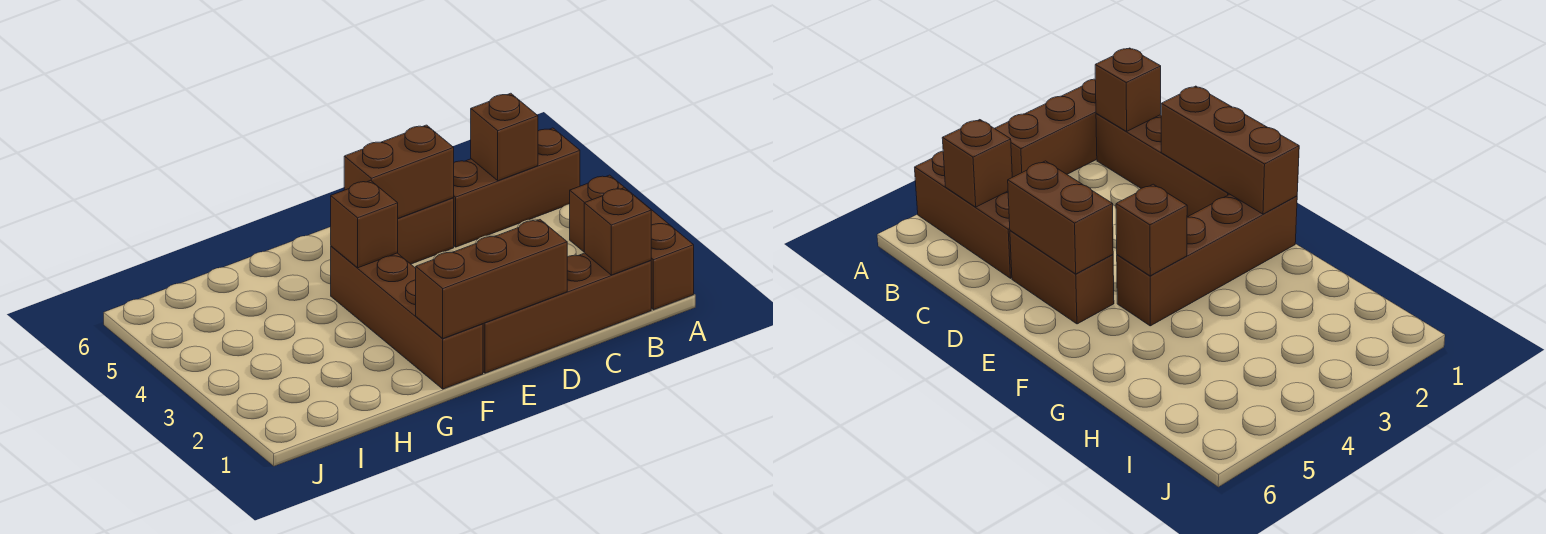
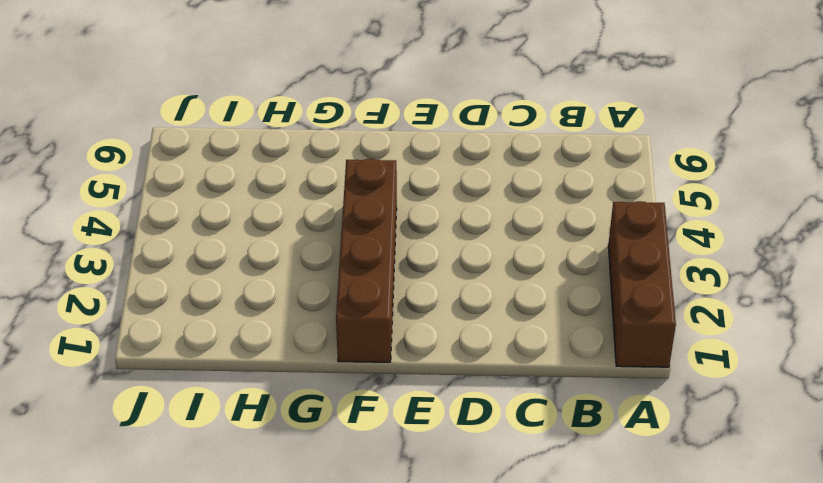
none -> brown 1x3 brick [454,128,580,247]
none -> brown 1x4 brick [483,253,651,373]

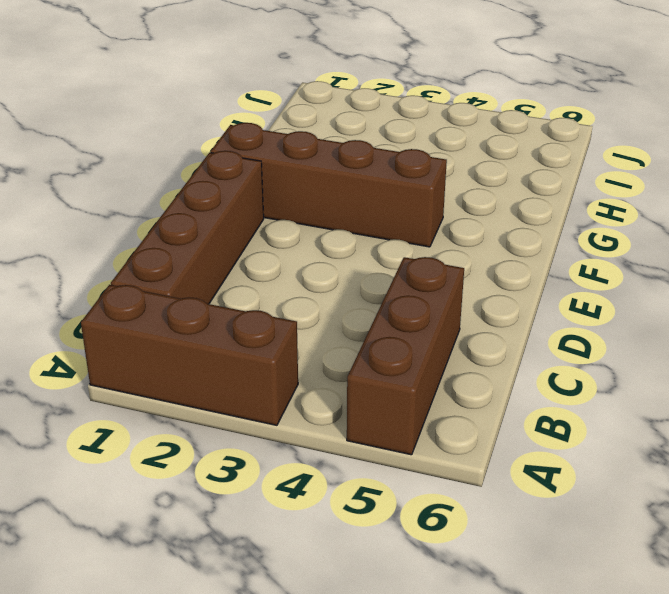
none -> brown 1x2 brick [398,198,454,264]
none -> brown 1x1 brick [584,188,651,275]

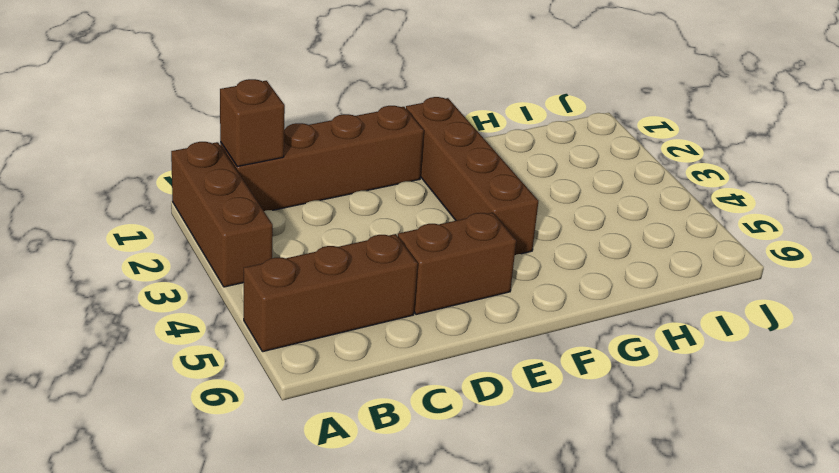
none -> brown 1x1 brick [471,93,538,181]
none -> brown 1x3 brick [416,220,567,339]

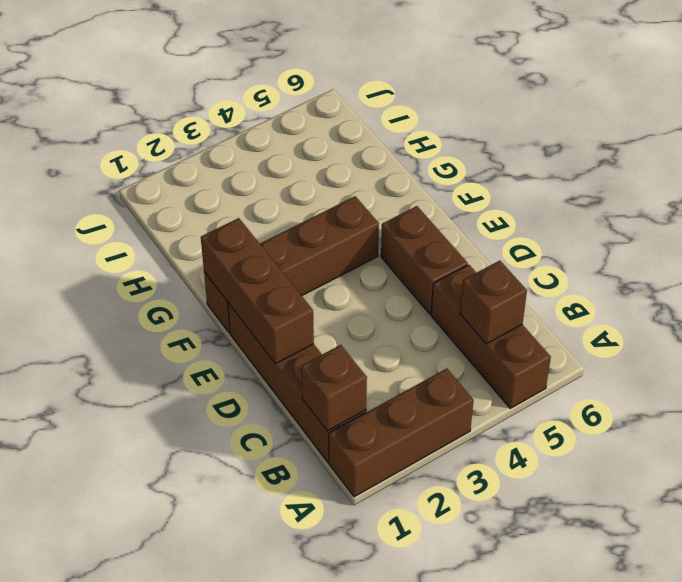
none -> brown 1x2 brick [344,125,454,218]
none -> brown 1x1 brick [331,180,398,268]

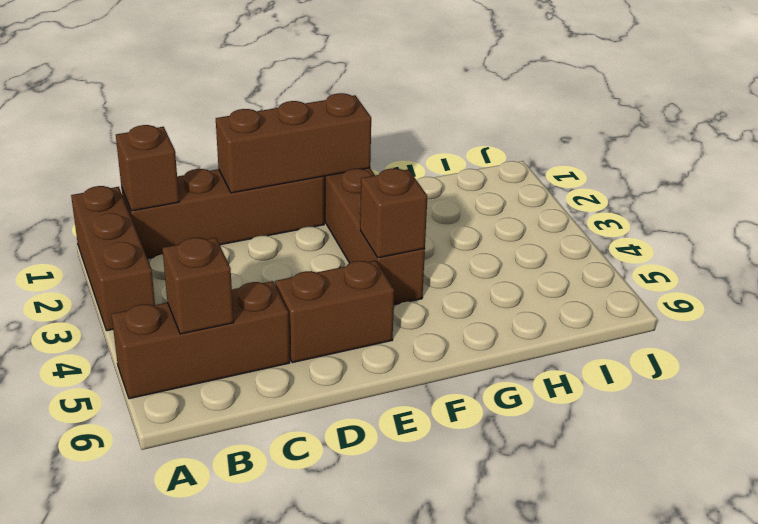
none -> brown 1x2 brick [344,125,454,218]

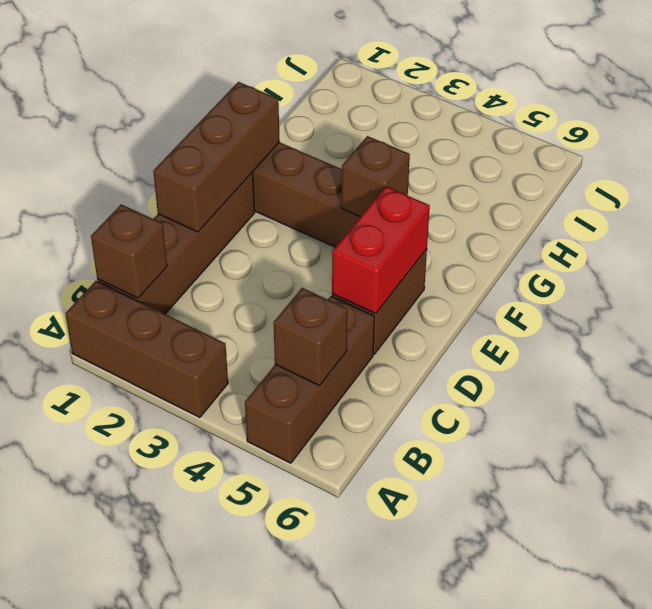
red 1x2 brick [332,187,430,314] -> brown 1x2 brick [344,125,454,218]

